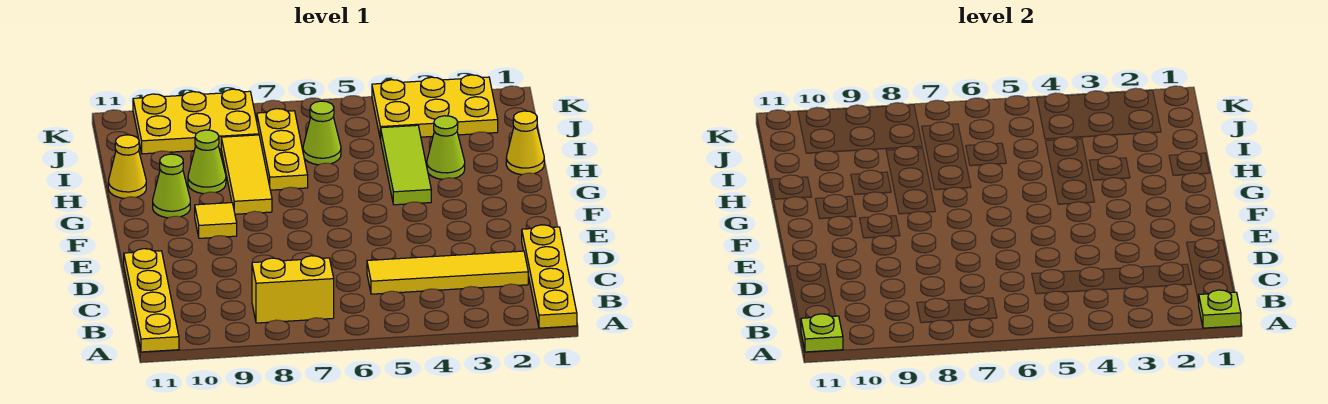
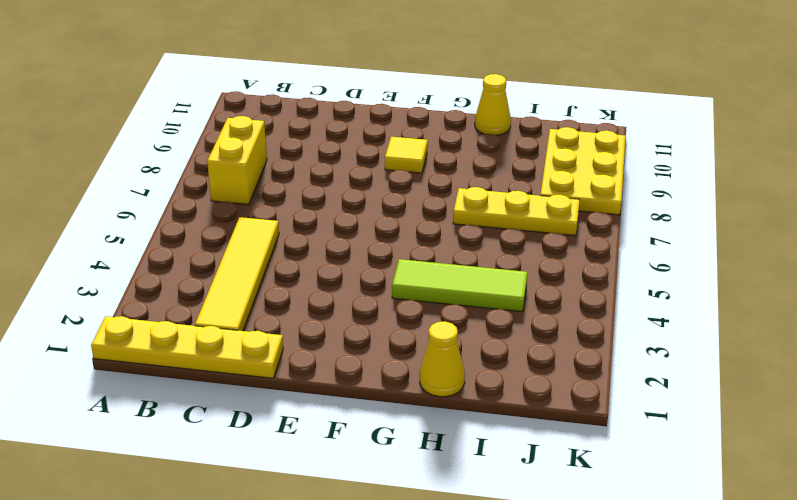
none -> yellow 1x4 plate [124,249,179,352]
none -> yellow 1x3 tile [221,135,272,214]
none -> lime 1x1 cone [153,154,190,218]

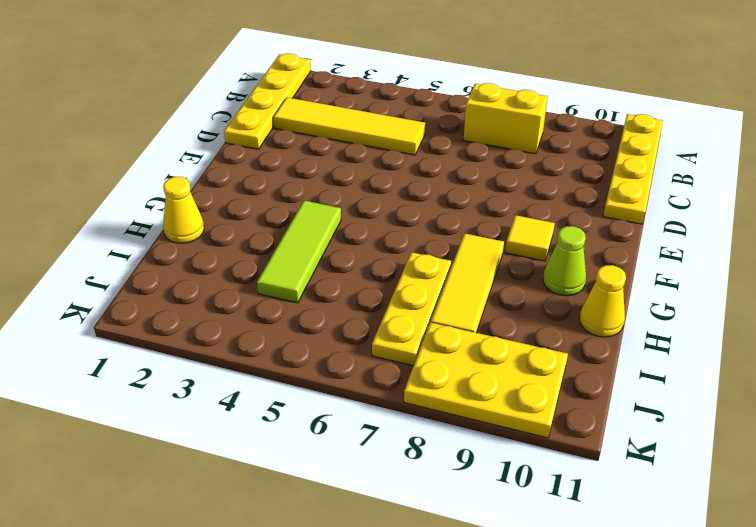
none -> lime 1x1 cone [427,116,465,179]
none -> lime 1x1 cone [188,130,226,194]
none -> lime 1x1 cone [303,101,341,165]

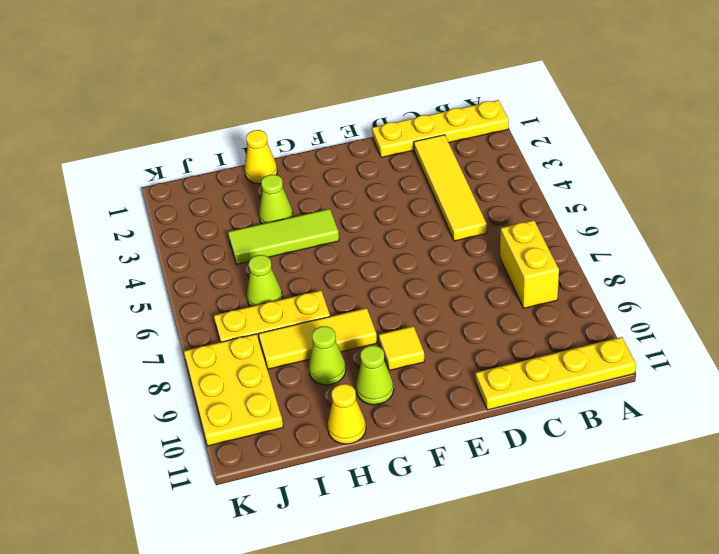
none -> yellow 2x3 plate [372,75,498,139]
none -> lime 1x1 plate [1199,290,1241,328]
none -> lime 1x1 plate [801,314,843,352]

